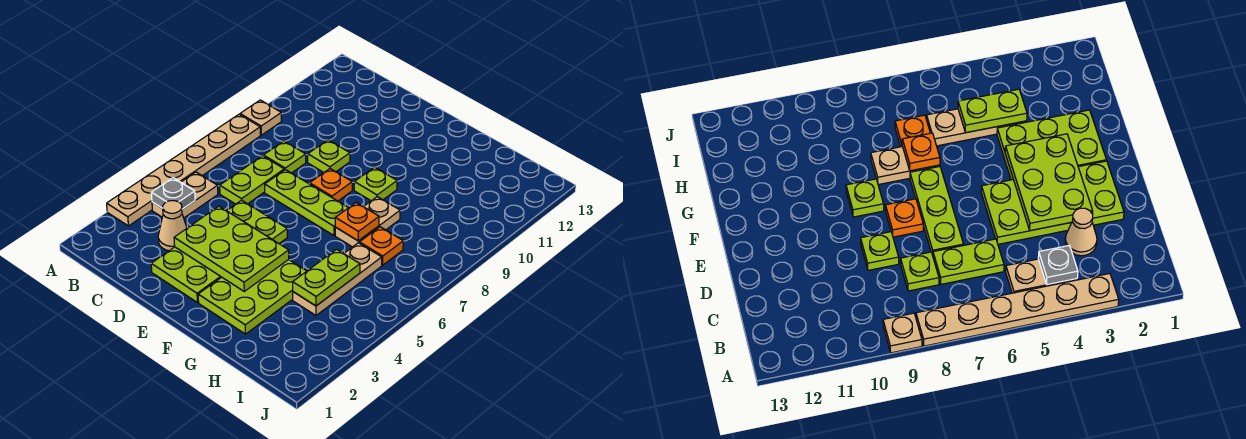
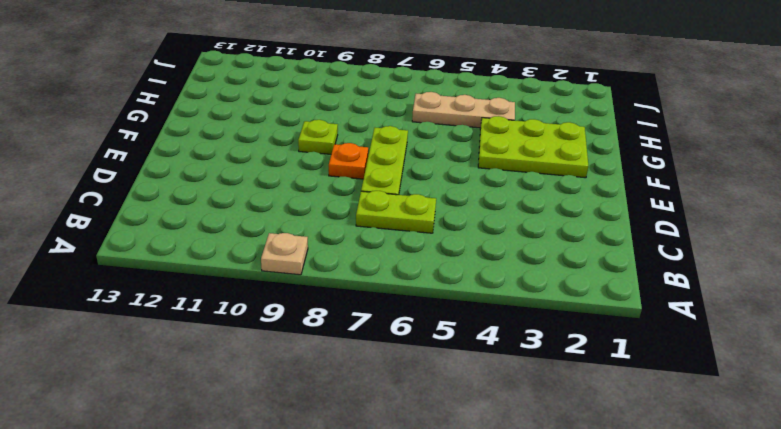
none -> tan 1x6 plate [107,114,260,226]
none -> tan 1x2 plate [152,172,218,218]
none -> tan 1x1 cone [158,201,187,251]

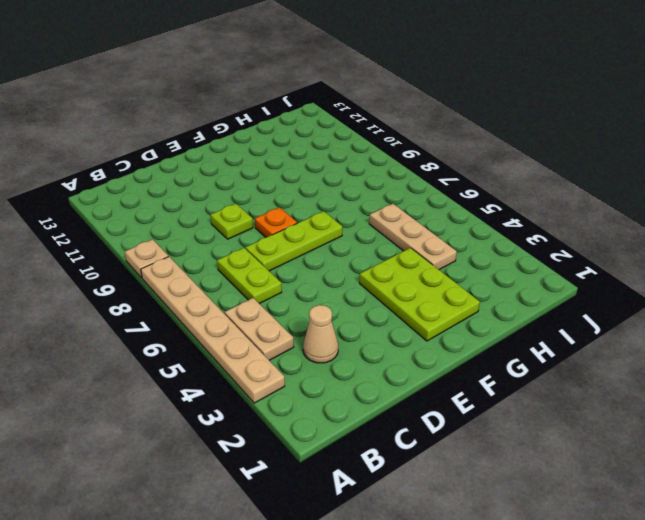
none -> lime 1x1 plate [263,141,306,173]
none -> lime 2x4 plate [151,200,287,302]
none -> lime 1x1 plate [354,167,397,201]

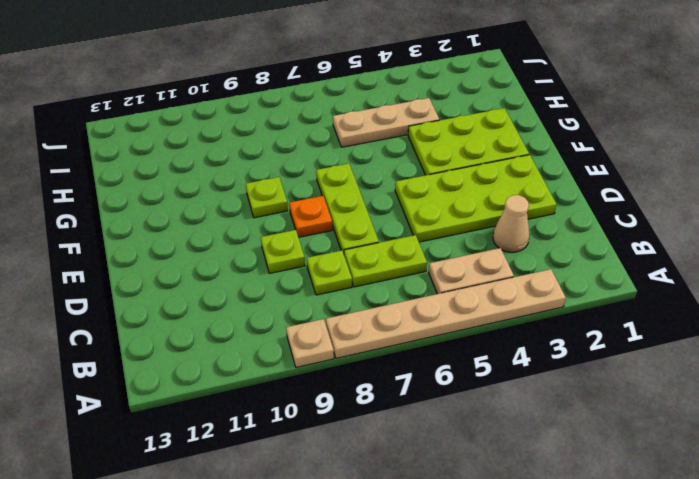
none -> tan 1x2 plate [335,197,400,247]
none -> orange 1x1 plate [359,227,403,265]
none -> grey 1x1 plate [151,178,195,209]

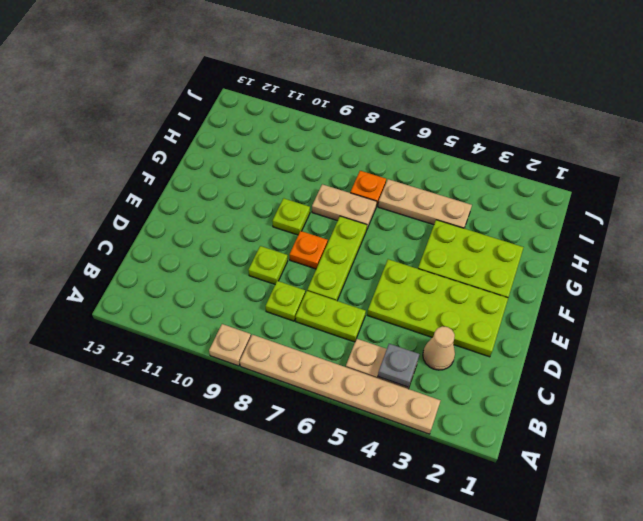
none -> lime 2x3 plate [174,206,289,291]
none -> orange 1x1 plate [335,203,379,241]
none -> lime 1x2 plate [293,249,360,306]

